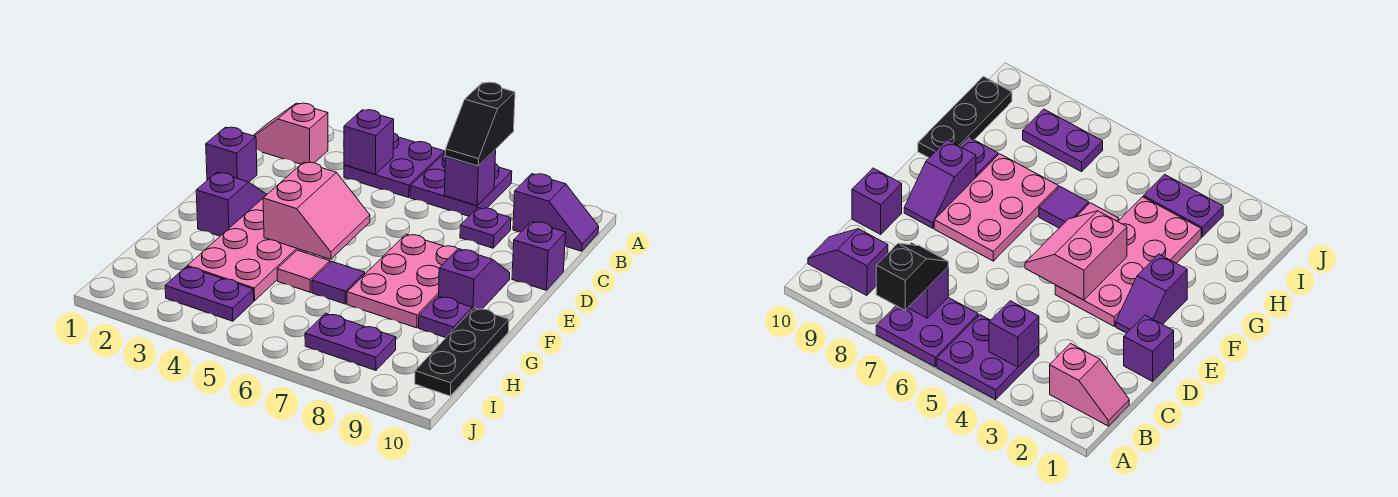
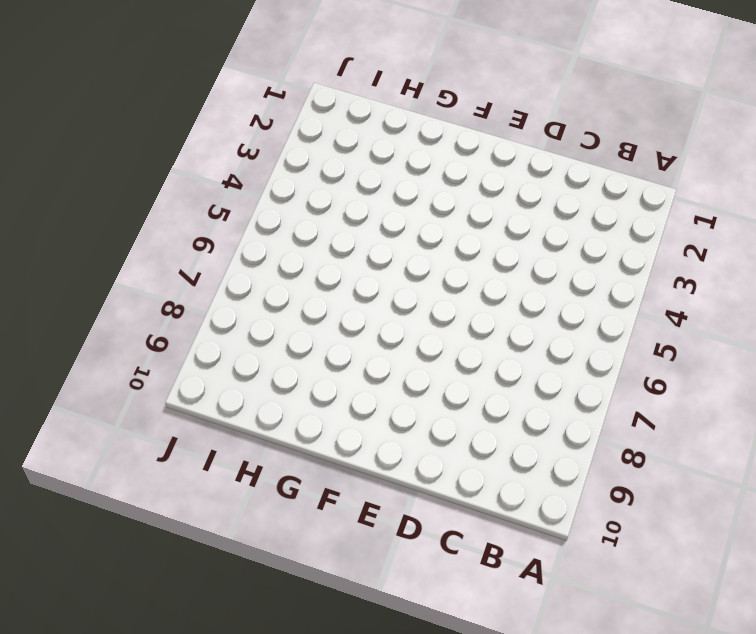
none -> purple 2x2 plate [344,133,445,198]
none -> purple 2x2 plate [410,153,512,216]
none -> pink 1x2 slope [253,103,328,164]

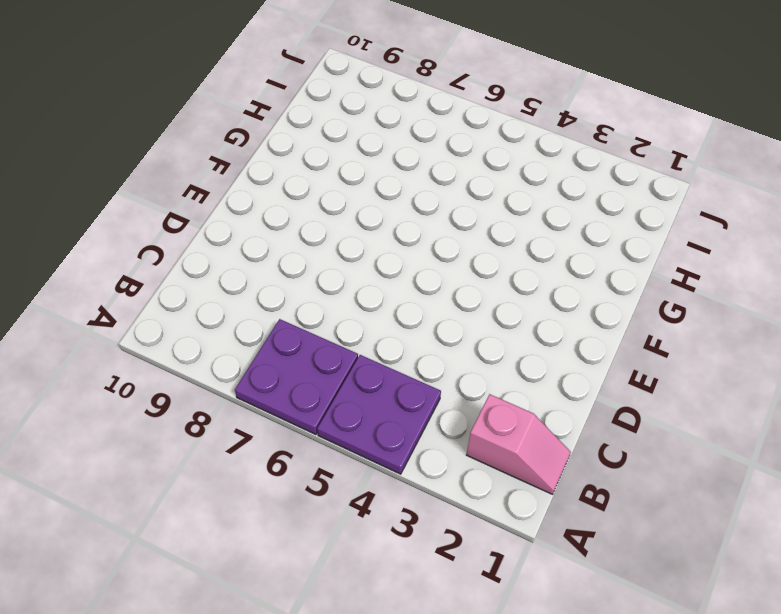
none -> purple 1x2 slope [513,174,599,251]
none -> purple 1x1 plate [460,208,511,248]
none -> purple 1x1 brick [206,127,257,182]

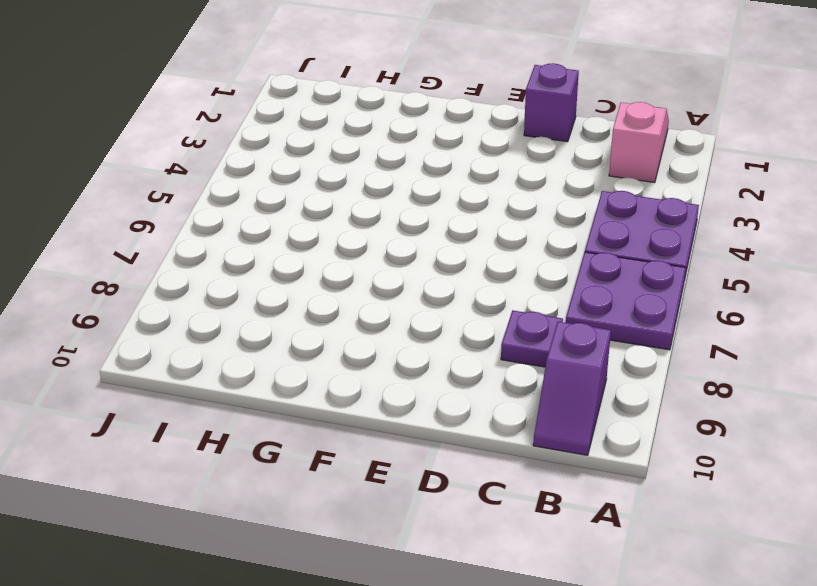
none -> purple 1x1 brick [512,222,566,290]
none -> purple 1x2 slope [196,172,267,236]
none -> pink 2x4 plate [187,199,306,301]

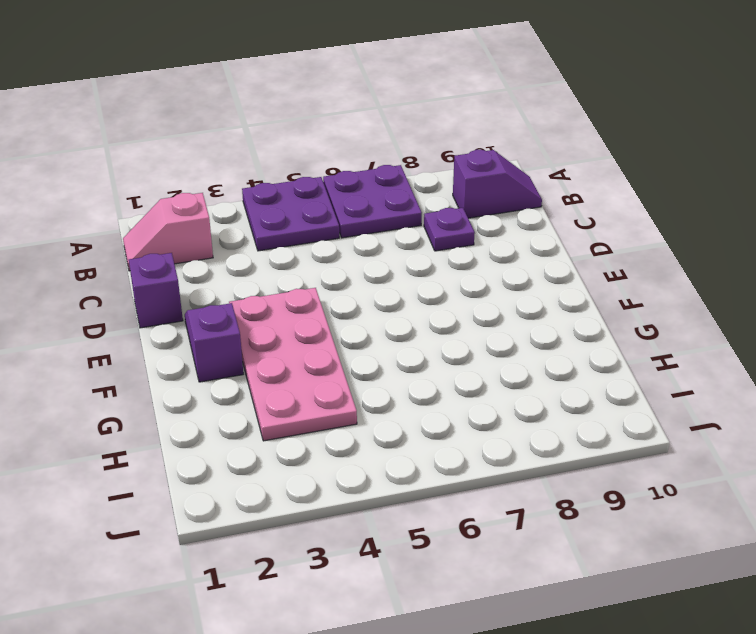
none -> purple 1x1 brick [512,222,566,290]
none -> pink 2x3 plate [347,234,458,328]
none -> purple 1x2 slope [439,249,510,309]

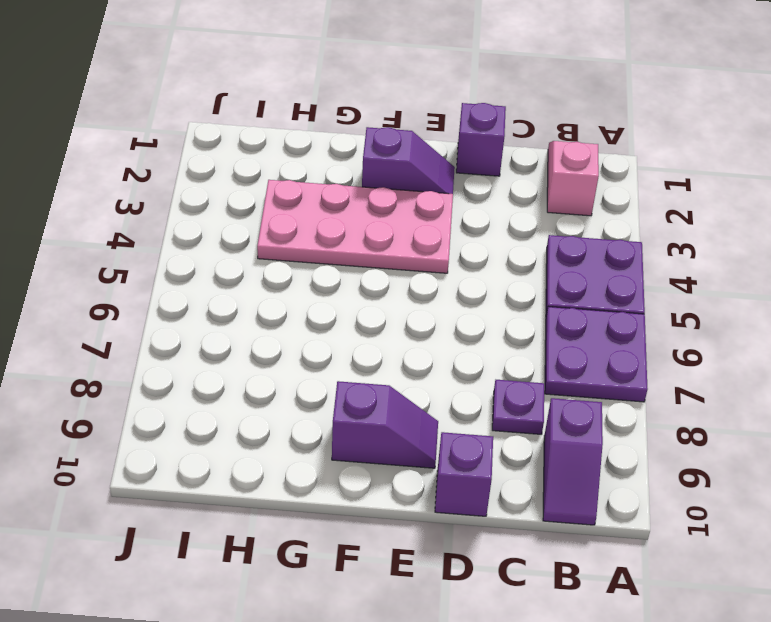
none -> pink 2x3 plate [347,234,458,328]
none -> pink 1x1 tile [277,250,330,292]
none -> purple 1x1 tile [312,261,365,304]

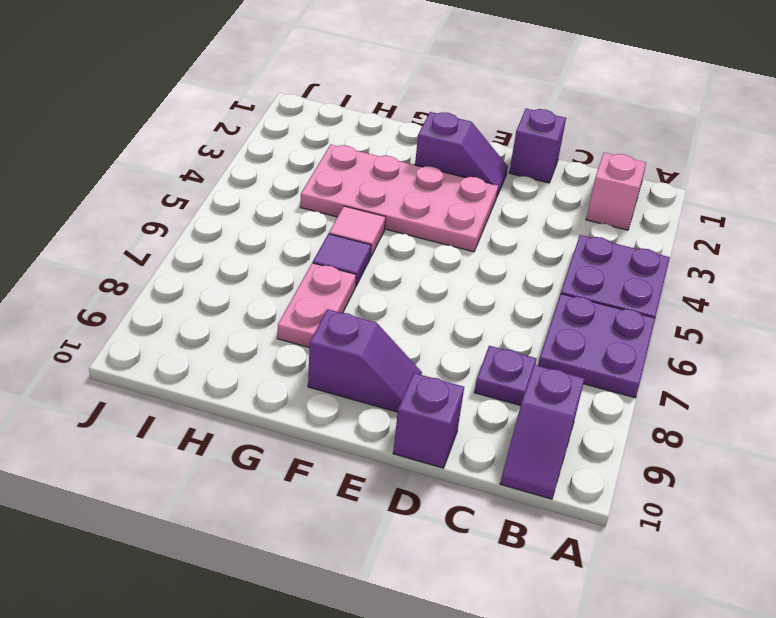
pink 1x2 plate [277,263,356,348] -> pink 2x3 plate [347,234,458,328]
none -> purple 1x1 plate [419,296,472,338]
none -> black 1x3 plate [415,308,509,396]
none -> purple 1x2 plate [165,267,254,321]

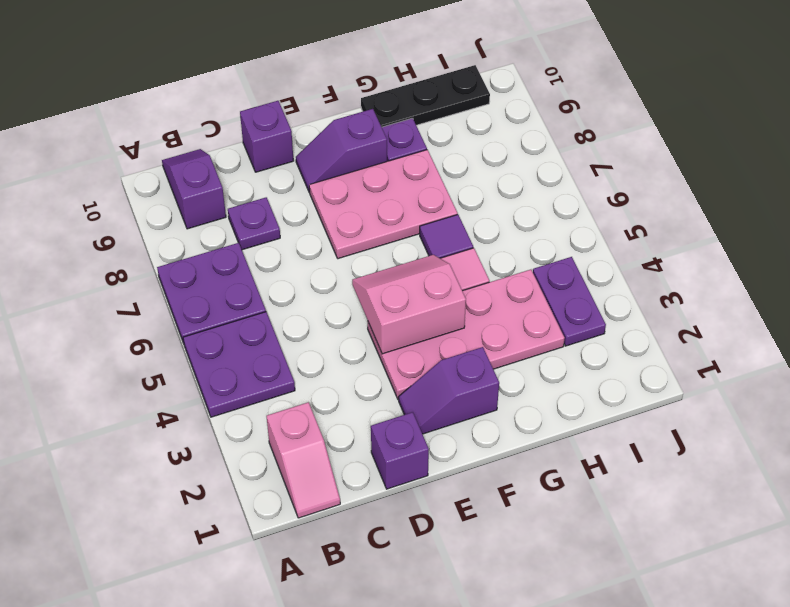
none -> purple 1x2 plate [305,313,396,370]
none -> purple 1x1 brick [344,110,394,174]
none -> purple 1x1 brick [444,150,496,206]

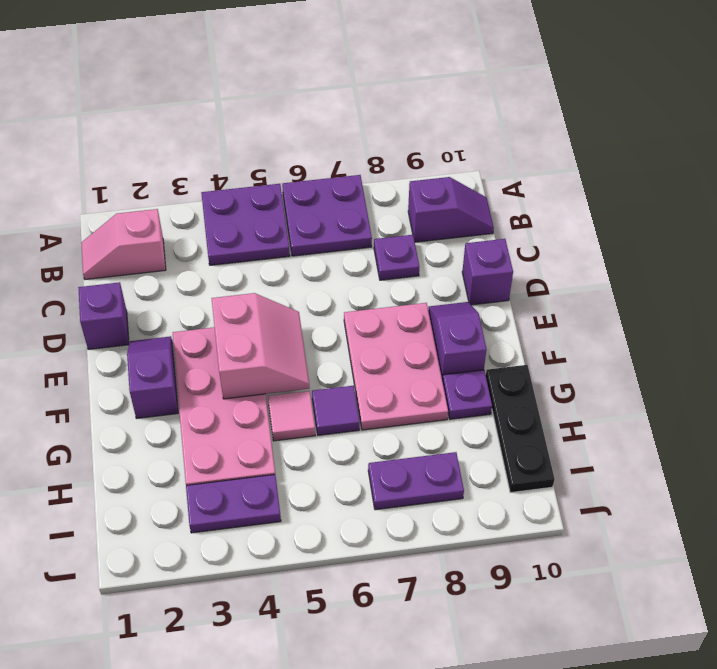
none -> purple 1x1 brick [344,110,394,174]
none -> purple 1x1 brick [444,150,496,206]
none -> black 1x2 slope [445,82,515,166]

